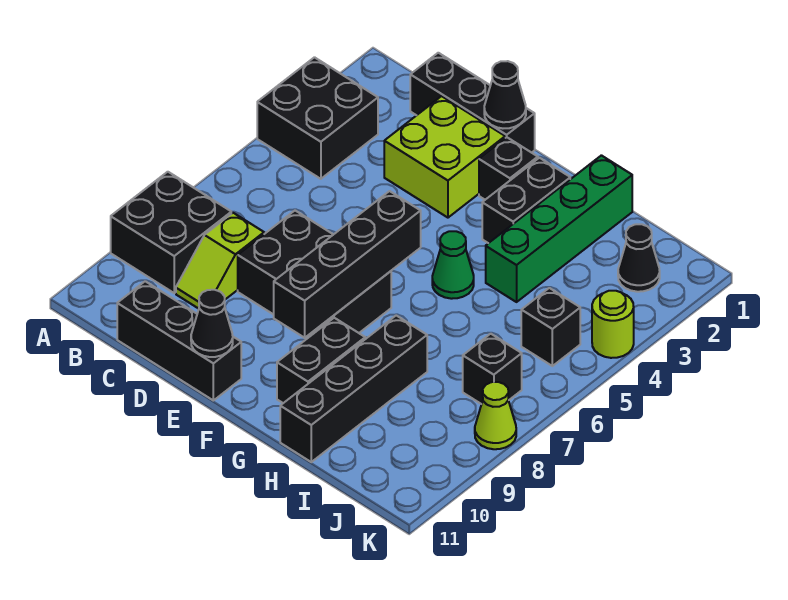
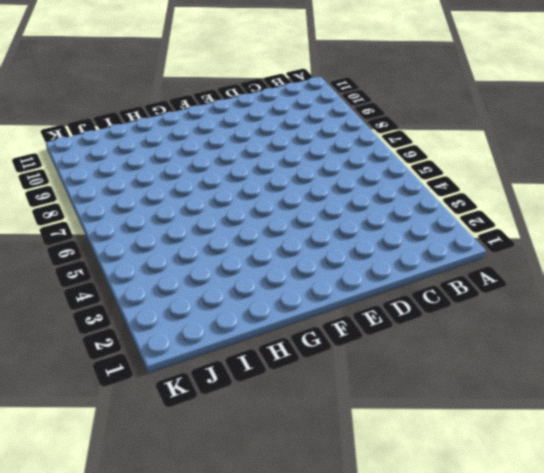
none -> black 2x2 brick [257,57,378,179]
none -> black 2x2 brick [111,172,231,293]
none -> black 1x3 brick [410,53,535,153]

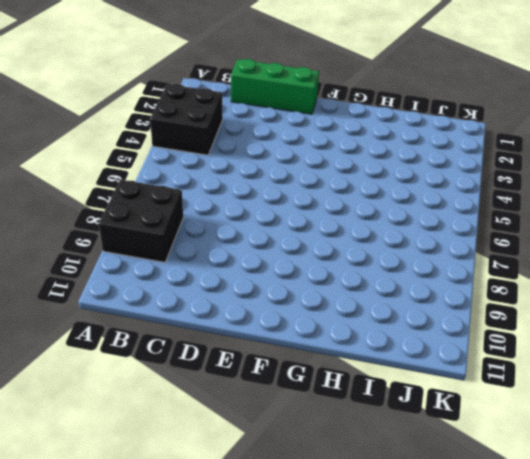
green 1x3 brick [231,59,319,114] -> black 1x3 brick [410,53,535,153]
none -> lime 1x2 slope [176,213,264,309]
none -> black 1x3 brick [117,281,241,400]
none -> lime 2x2 brick [384,96,505,218]

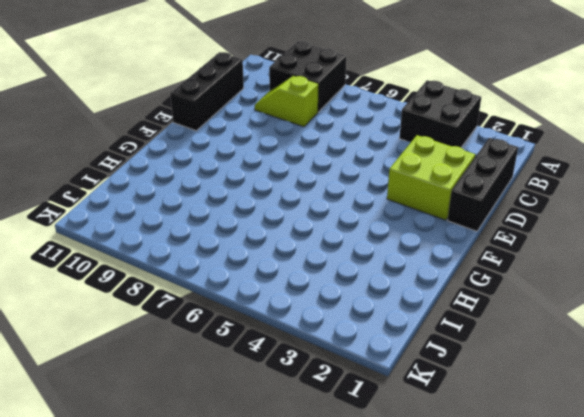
none -> black 2x3 brick [238,211,391,337]
none -> black 1x1 brick [479,137,538,200]
none -> black 1x2 brick [482,158,570,243]

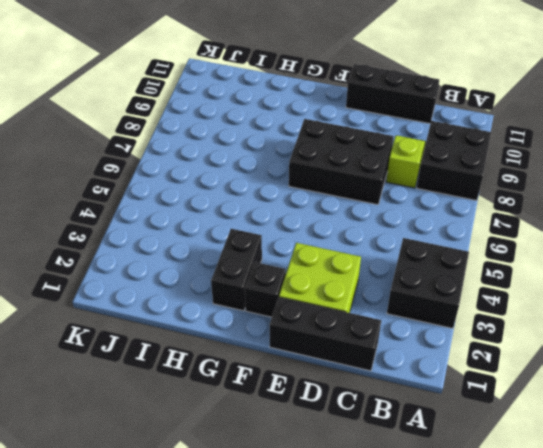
none -> green 1x1 cone [432,231,474,299]
none -> black 1x2 brick [277,318,365,403]
none -> green 1x4 brick [486,155,632,302]

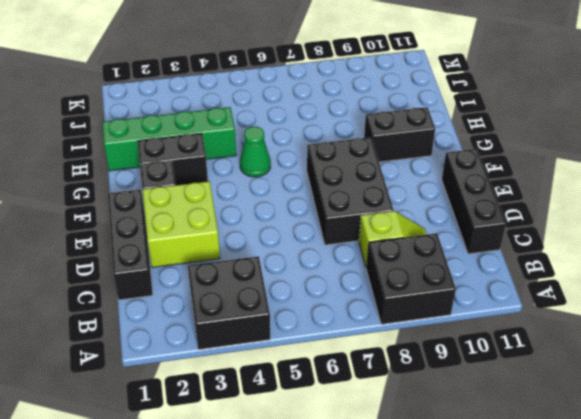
none -> black 1x4 brick [280,316,427,462]
none -> black 1x1 cone [618,224,660,292]
none -> black 1x1 brick [521,288,580,366]

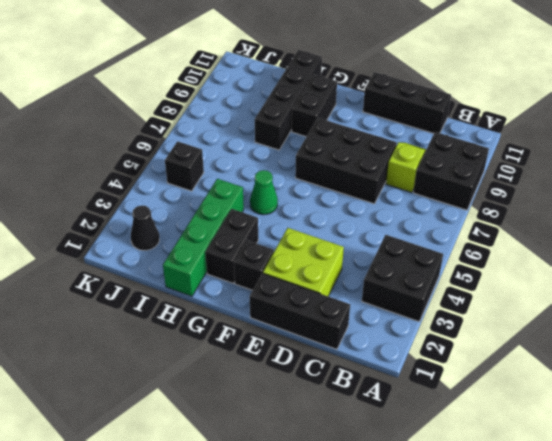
none -> black 1x1 brick [463,334,522,404]
none -> lime 1x1 round brick [592,291,634,358]
none -> lime 1x1 cone [475,382,516,449]

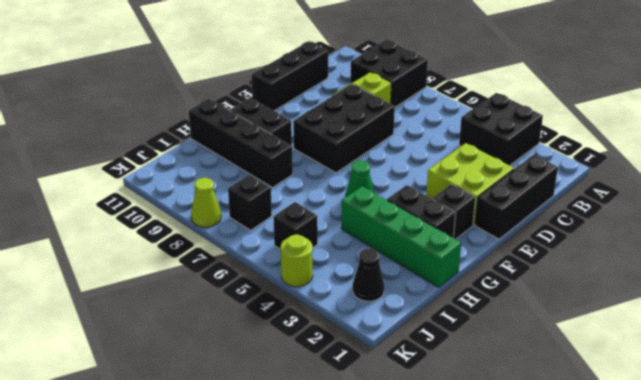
none -> black 1x1 cone [484,61,526,128]
none -> black 1x1 cone [191,290,233,357]
none -> black 1x4 brick [274,191,421,338]

